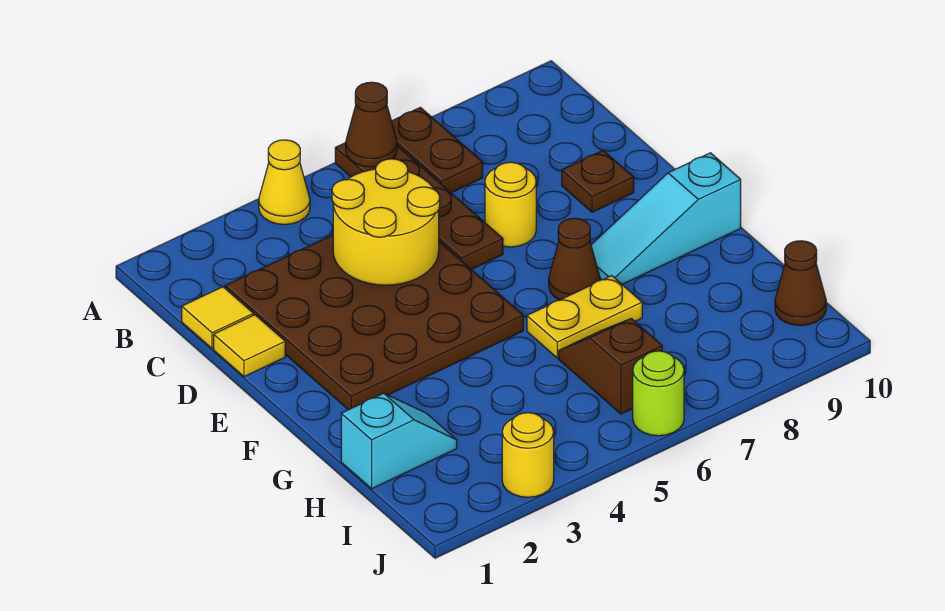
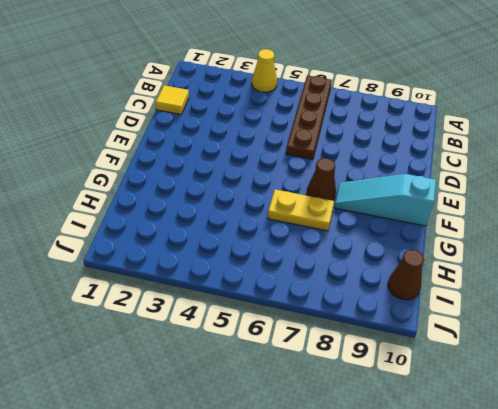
none -> brown 1x2 plate [392,107,483,193]
none -> brown 4x4 plate [225,235,523,410]
none -> yellow 1x1 tile [214,315,285,377]

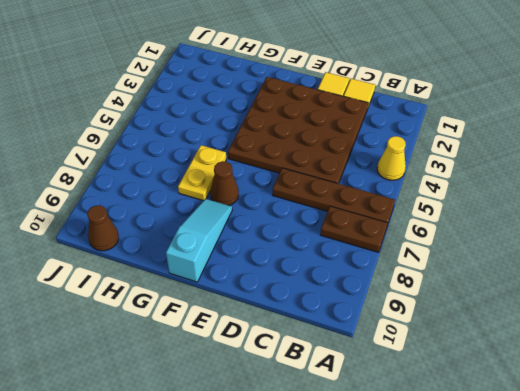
none -> yellow 1x1 round brick [485,162,536,247]
none -> brown 1x1 plate [562,150,634,212]
none -> cyan 1x2 slope [341,393,457,489]

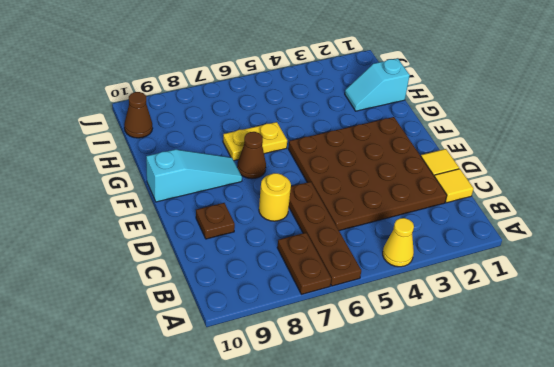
none -> brown 1x2 slope [559,318,662,414]
none -> yellow 1x1 round brick [502,413,554,497]
none -> lime 1x1 round brick [633,351,684,436]

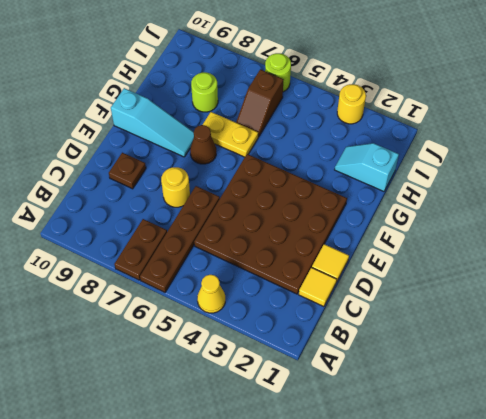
lime 1x1 round brick [191,72,218,112] -> none
none -> brown 1x1 cone [775,241,826,326]
none -> brown 1x1 cone [346,82,397,167]
none -> yellow 2x2 round brick [332,159,440,285]

